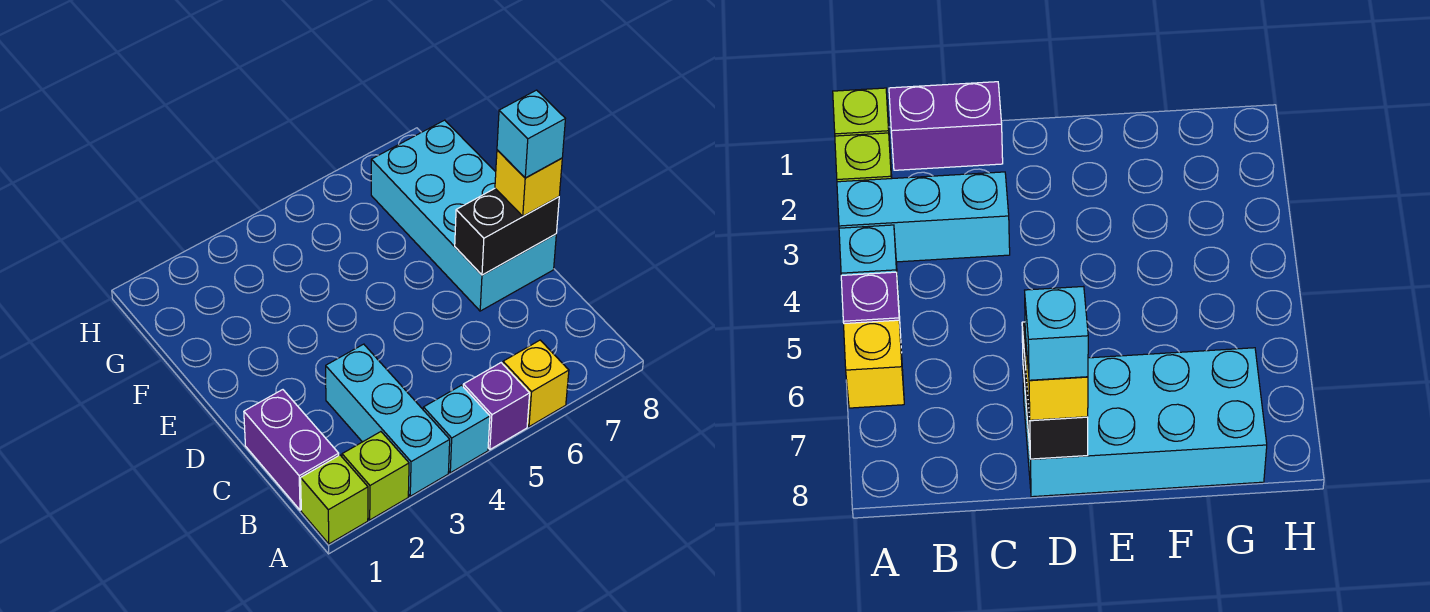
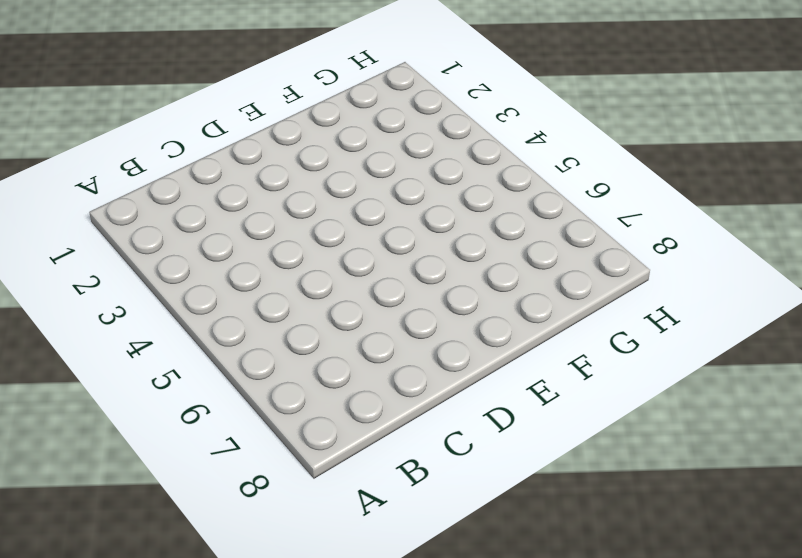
none -> lime 1x1 brick [301,455,368,544]
none -> lime 1x1 brick [342,432,409,520]

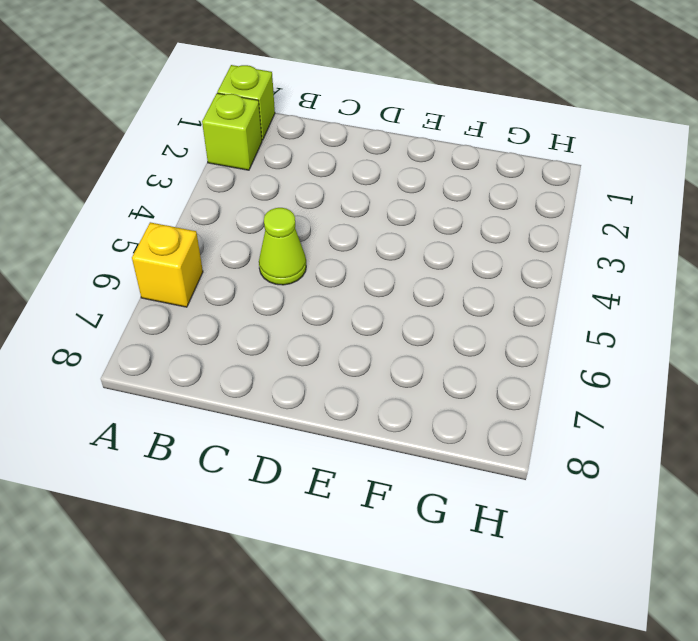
lime 1x1 cone [259,208,306,285] -> none
none -> cyan 1x3 brick [326,344,450,496]
none -> cyan 1x1 brick [423,385,490,473]

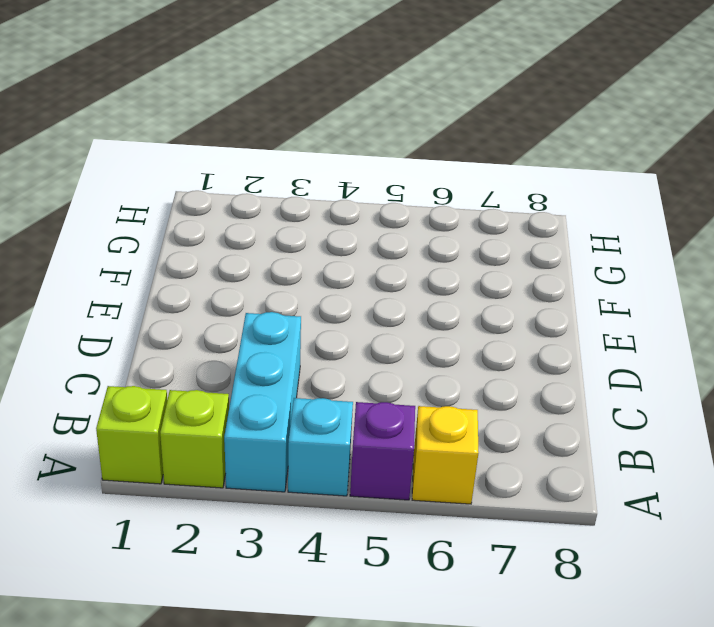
none -> purple 1x2 brick [244,390,339,510]
none -> cyan 2x4 brick [371,120,556,311]

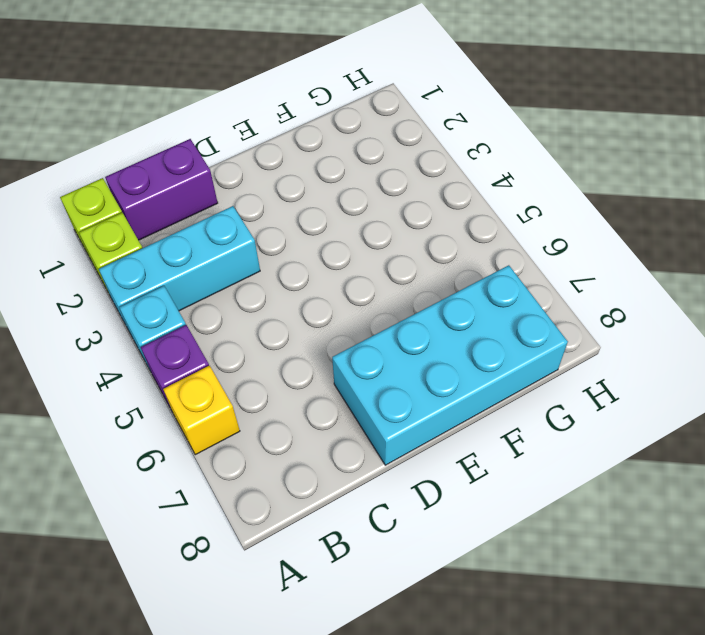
none -> black 1x2 brick [455,189,559,275]
none -> yellow 1x1 brick [495,150,562,216]

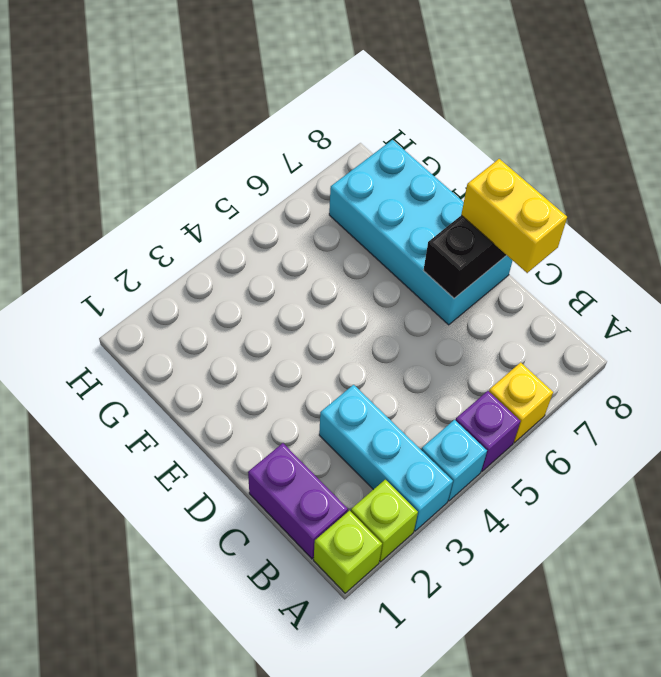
yellow 1x2 brick [461,159,567,273] -> yellow 1x1 brick [495,150,562,216]
none -> cyan 1x1 brick [497,90,565,178]

